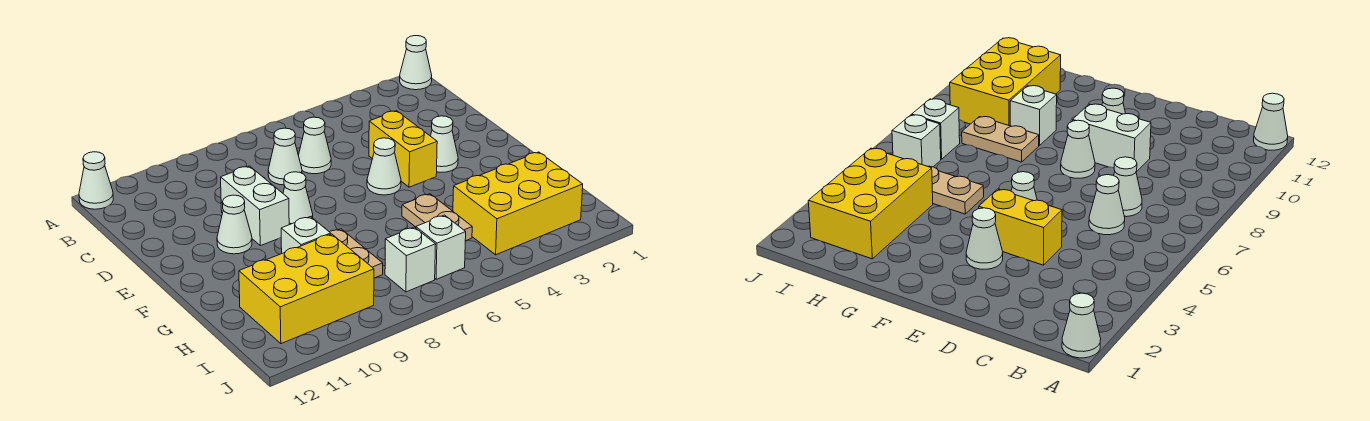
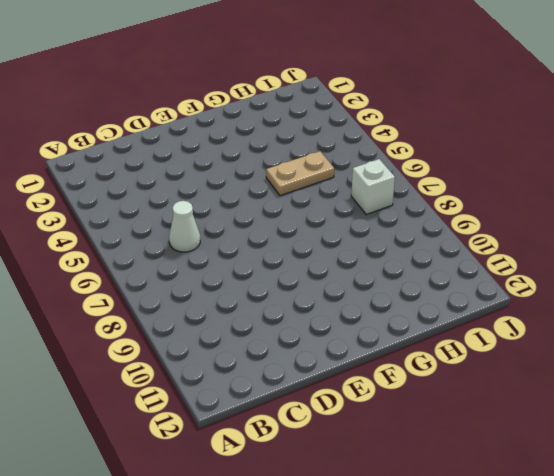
none -> white 1x1 cone [400,36,432,90]
none -> white 1x1 cone [79,152,113,209]
none -> white 1x1 cone [268,128,302,185]

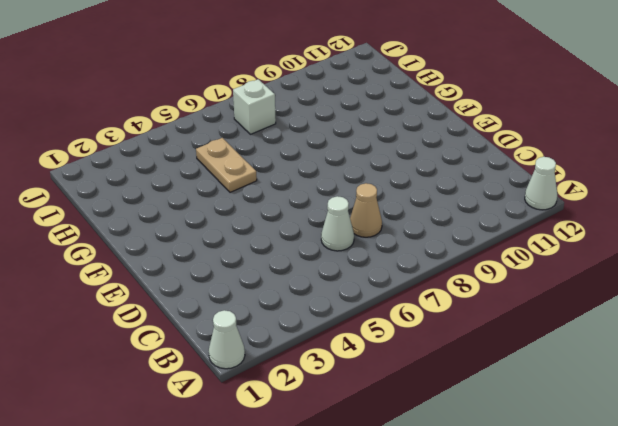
tan 1x1 cone [350,183,382,237] -> white 1x1 cone [268,128,302,185]
none -> yellow 1x2 brick [369,111,437,187]
none -> white 1x2 brick [221,166,289,246]
none -> white 1x1 cone [431,116,458,172]

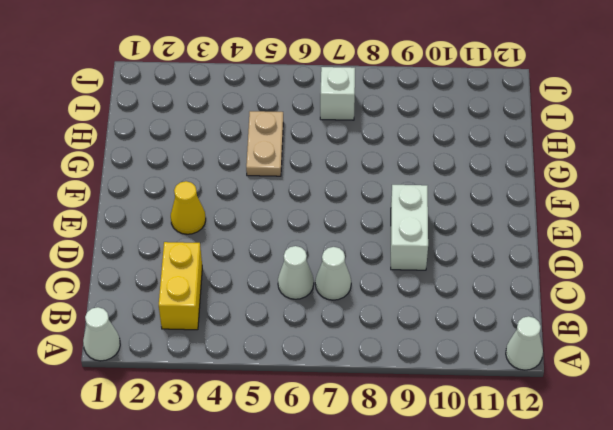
yellow 1x2 brick [159,242,202,330] -> yellow 1x2 brick moved to [369,111,437,187]
yellow 1x1 cone [171,181,206,234] -> white 1x1 cone [431,116,458,172]
none -> white 1x1 cone [367,138,401,195]
none -> white 1x1 cone [283,172,313,225]
none -> white 1x1 cone [217,195,252,254]

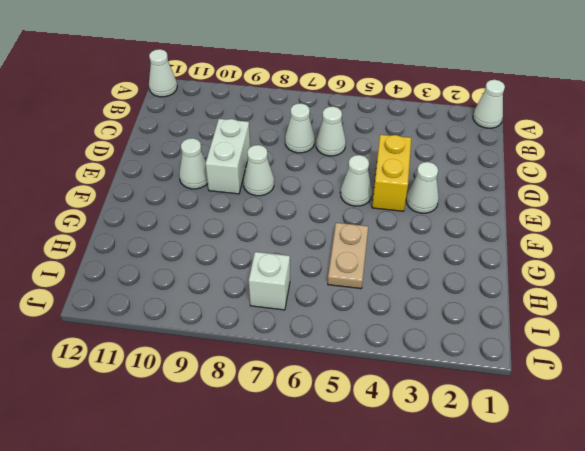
none -> tan 1x2 plate [330,229,383,278]
none -> white 1x1 brick [281,217,331,253]
none -> yellow 2x3 brick [453,152,583,255]

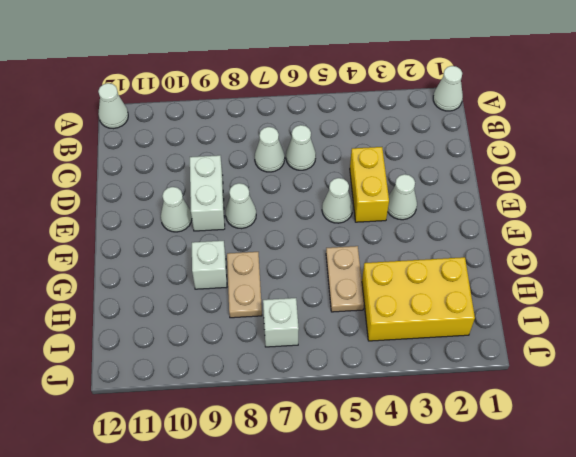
none -> yellow 2x3 brick [239,234,374,344]
none -> white 1x1 brick [416,215,466,279]

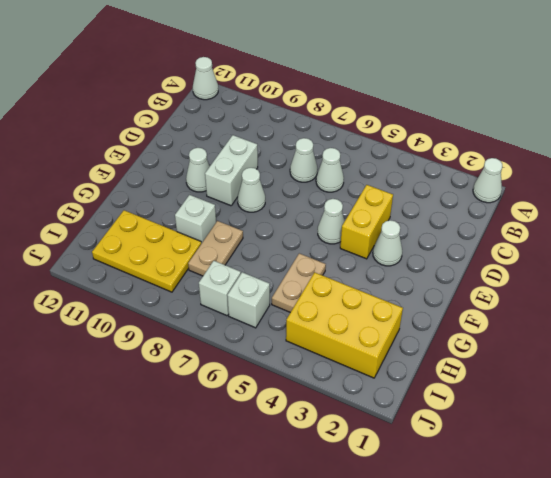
yellow 2x3 plate [92,210,201,292] -> yellow 2x3 brick [239,234,374,344]

